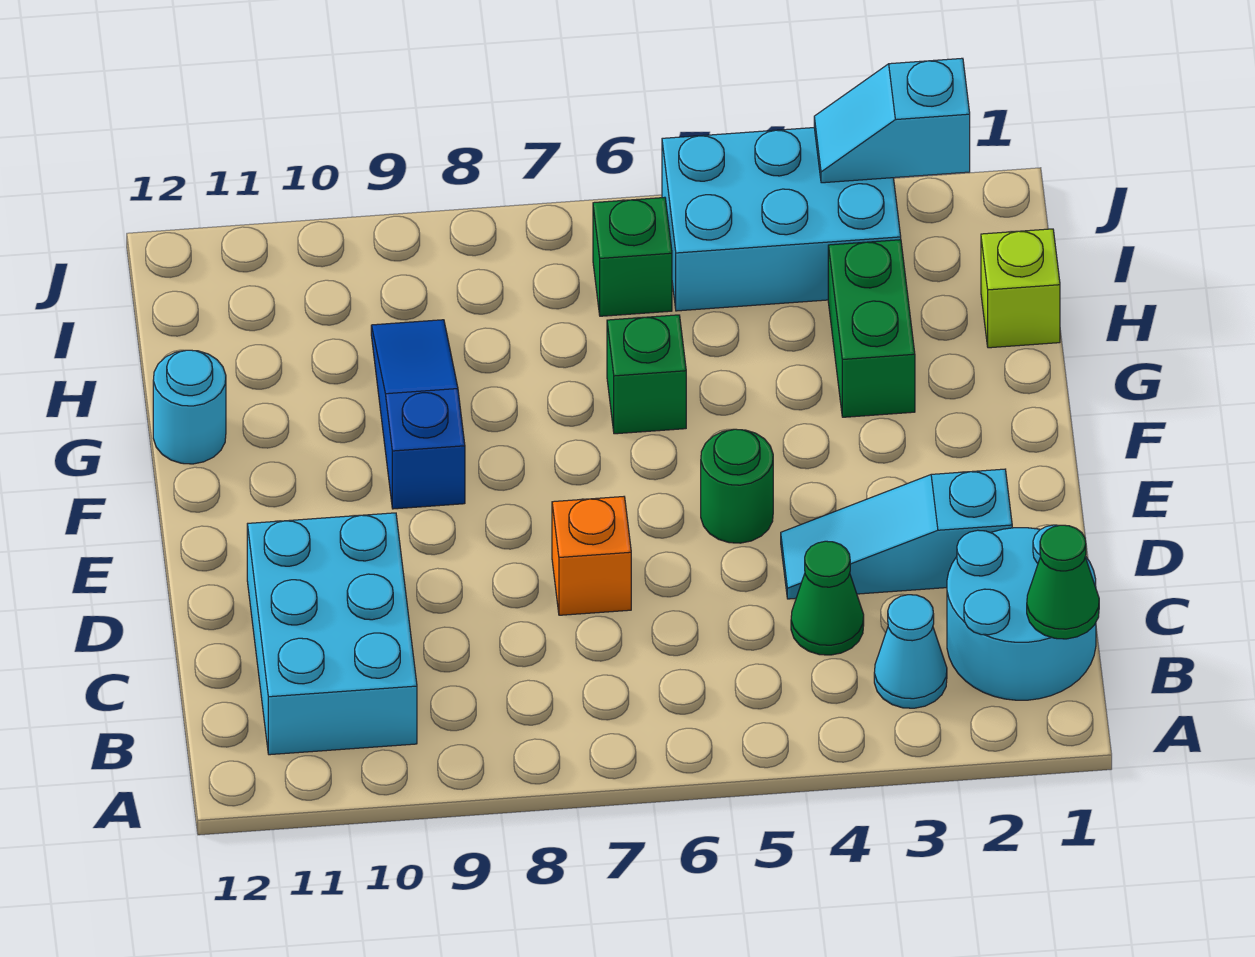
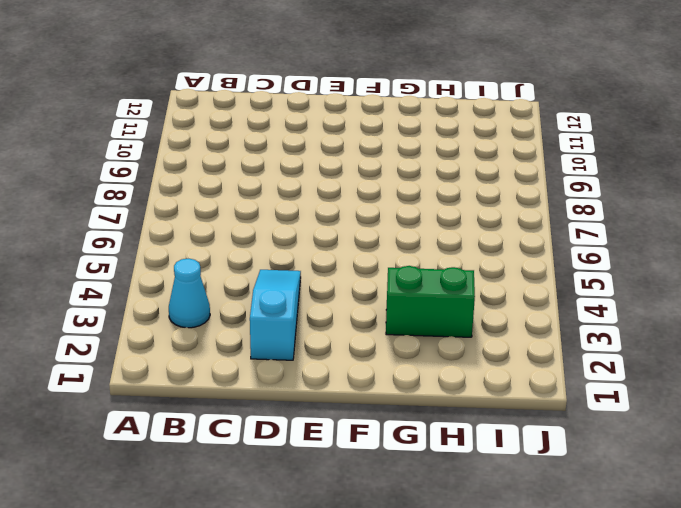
none -> cyan 2x2 round brick [947,525,1096,700]
none -> cyan 2x3 brick [247,513,417,755]
none -> green 1x1 cone [791,541,864,655]

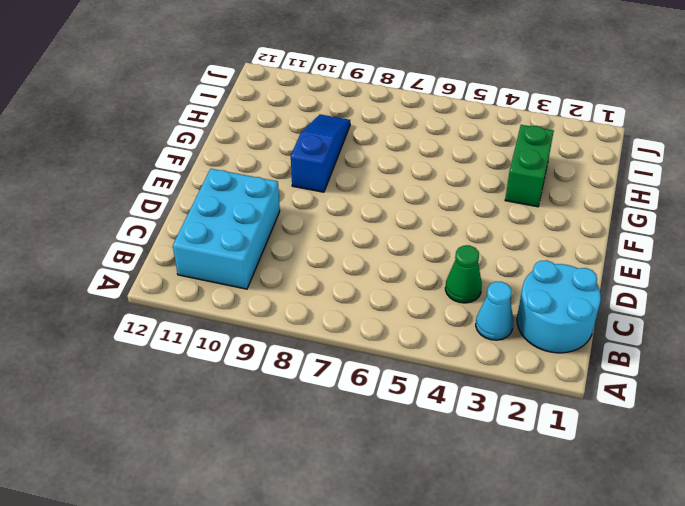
none -> cyan 1x3 slope [781,469,1012,599]
none -> orange 1x1 brick [552,497,631,615]
none -> green 1x1 round brick [701,429,773,543]

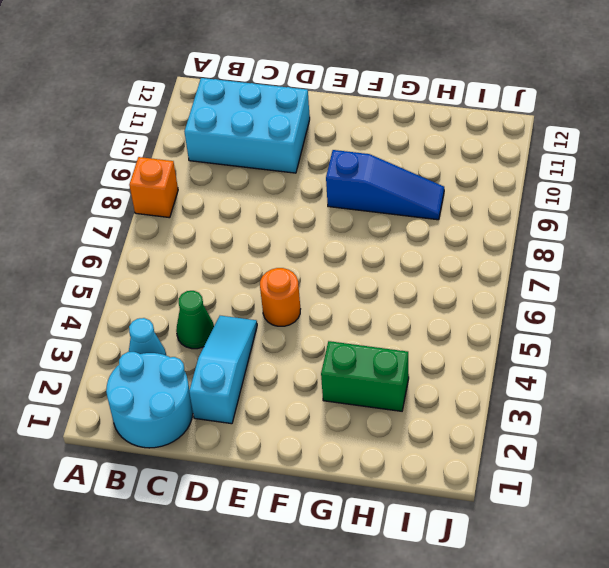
orange 1x1 brick [129,157,178,218] -> orange 1x1 brick moved to [552,497,631,615]
orange 1x1 round brick [260,268,300,326] -> green 1x1 round brick [701,429,773,543]
none -> green 1x1 brick [607,315,686,434]
none -> cyan 1x1 round brick [153,350,226,464]
none -> lime 1x1 brick [981,229,1060,348]

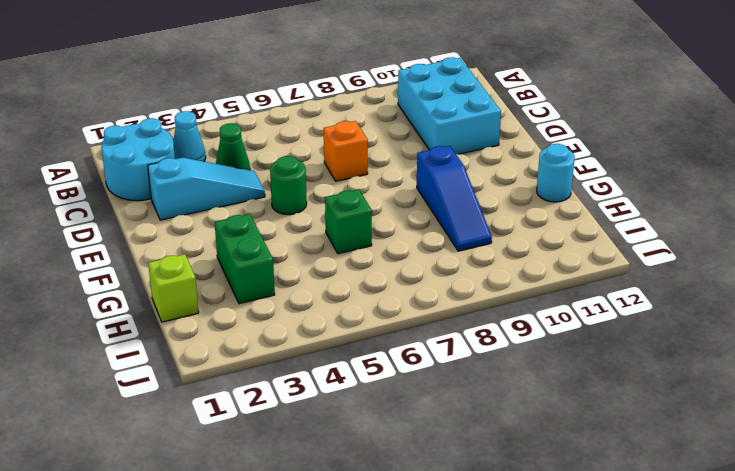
none -> cyan 2x3 brick [662,128,901,311]
none -> green 1x1 brick [593,197,672,316]
none -> green 1x1 cone [1027,525,1099,639]

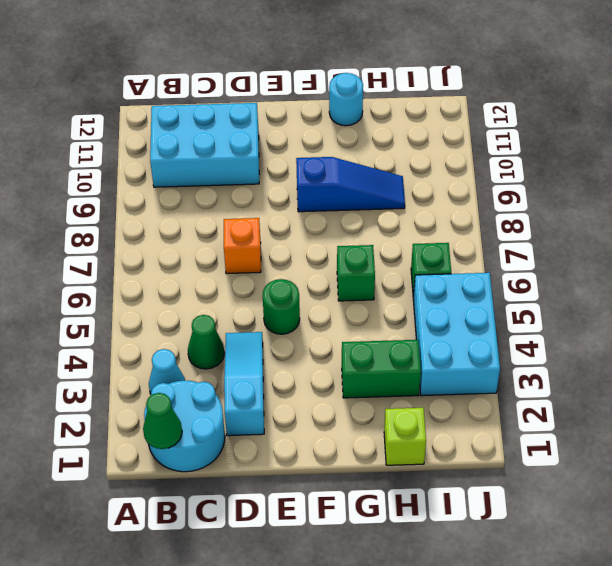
none -> cyan 1x2 slope [814,58,970,183]

